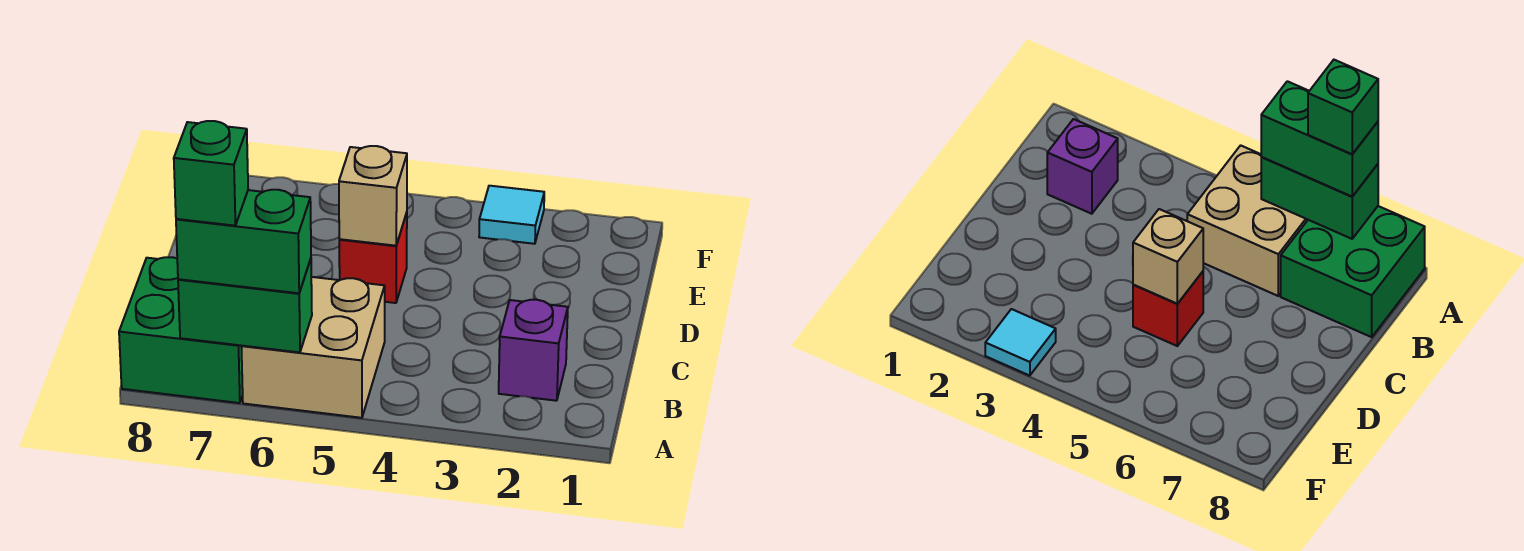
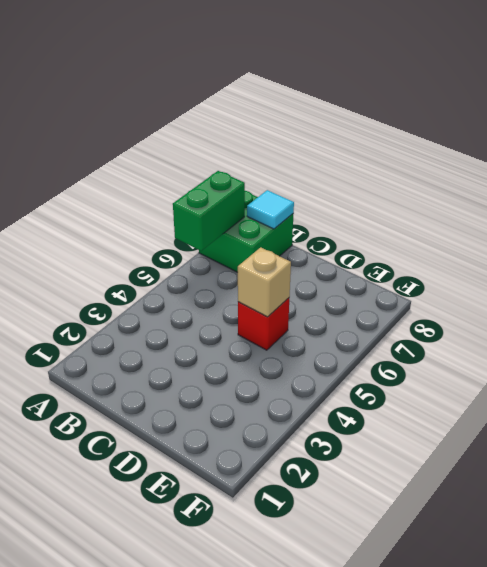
cyan 1x1 tile [247,190,294,229] -> cyan 1x1 tile moved to [479,186,544,244]
none -> tan 2x2 brick [241,277,385,418]
none -> purple 1x1 brick [499,300,568,401]

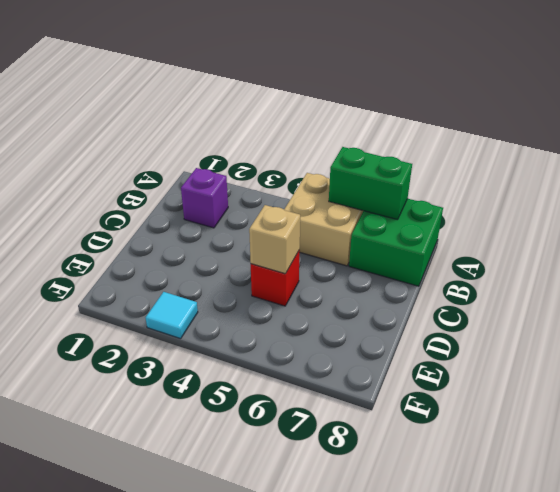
none -> green 1x2 brick [176,190,311,293]
none -> green 1x1 brick [174,121,248,226]

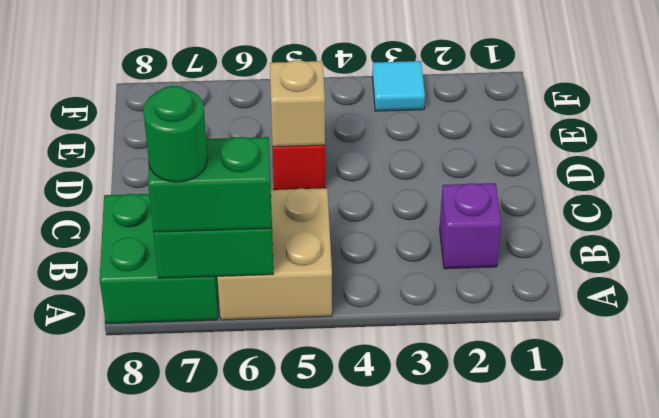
green 1x1 round brick [143,86,208,182] -> green 1x1 brick [174,121,248,226]

